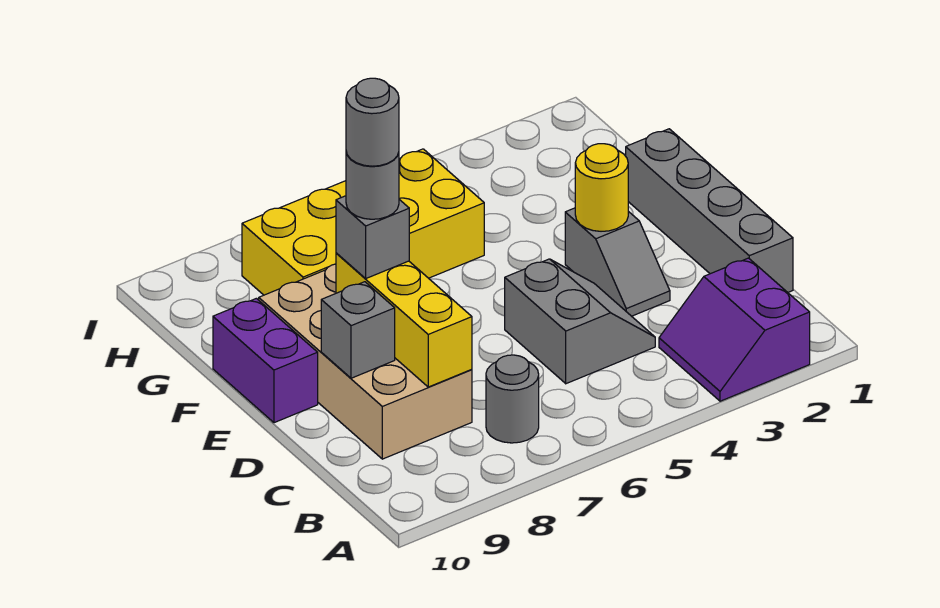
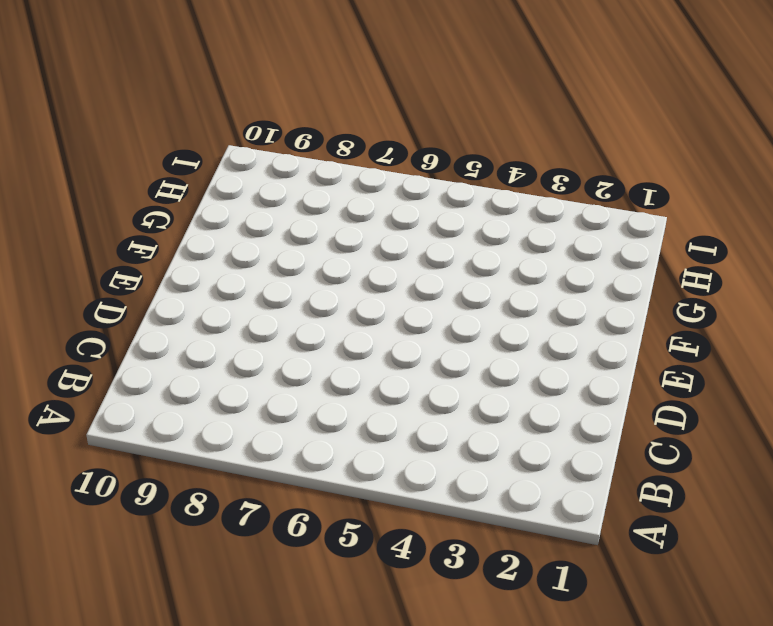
none -> purple 2x2 slope [659,258,810,401]
none -> grey 1x1 round brick [486,355,539,443]
none -> grey 1x4 brick [626,129,793,292]

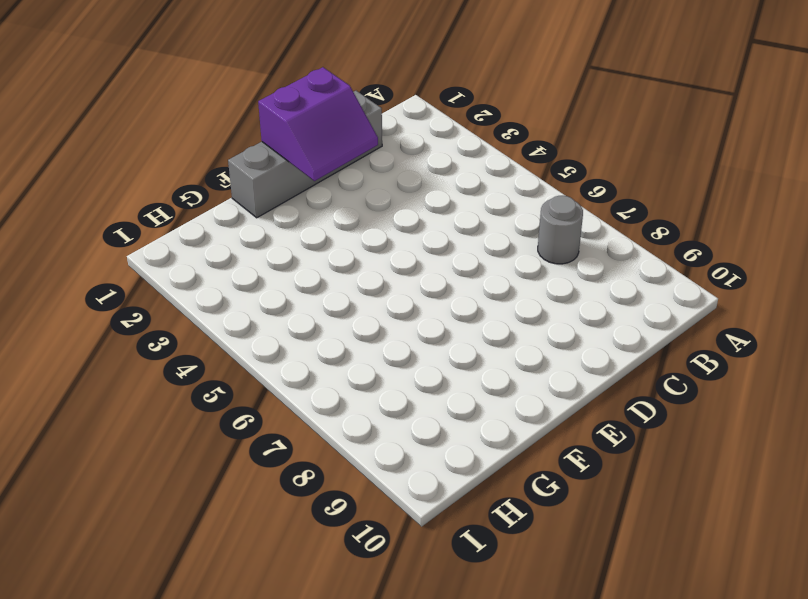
purple 2x2 slope [258,67,378,181] -> purple 2x2 slope moved to [659,258,810,401]
none -> grey 2x2 slope [505,259,655,384]
none -> tan 2x4 brick [259,264,472,459]
none -> grey 1x2 slope [565,208,670,316]

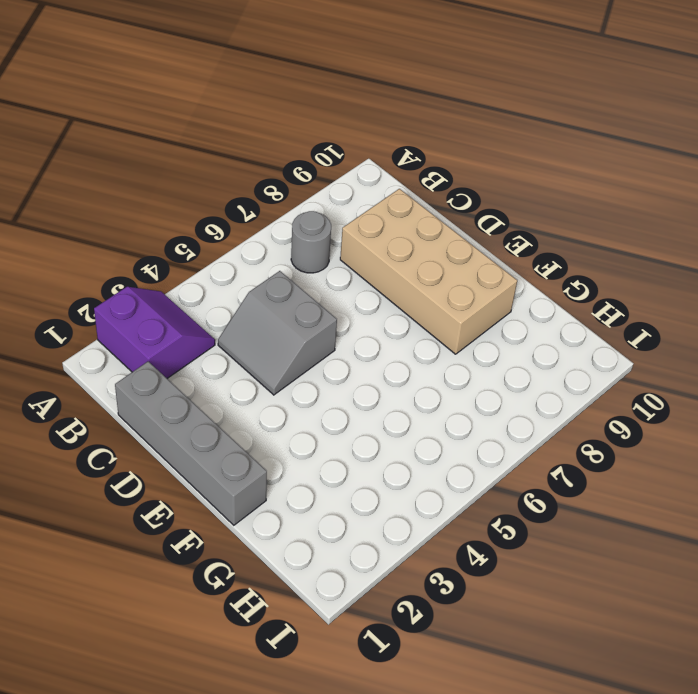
none -> grey 1x2 slope [565,208,670,316]
none -> purple 1x2 brick [213,298,318,423]
none -> yellow 2x4 brick [242,149,484,295]

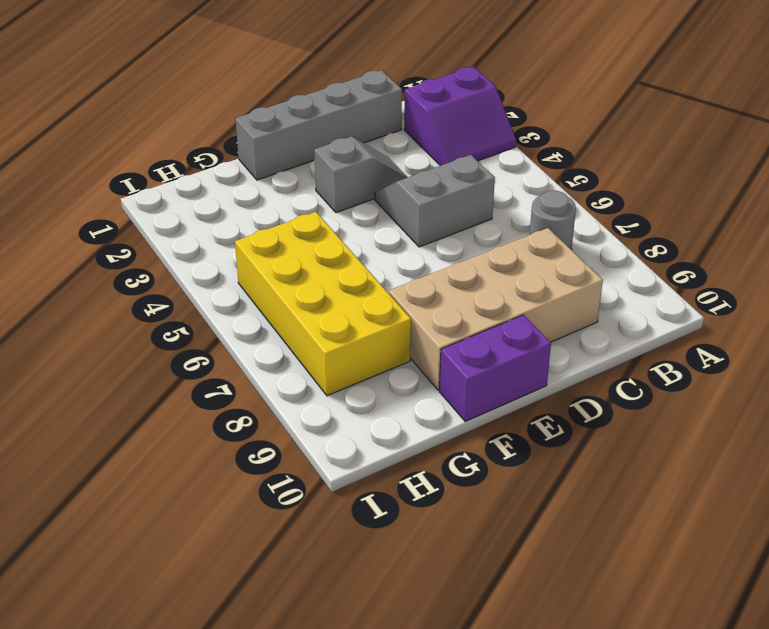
none -> yellow 1x3 brick [336,253,472,387]
none -> grey 1x1 brick [321,282,395,378]
none -> yellow 1x1 round brick [575,144,628,231]

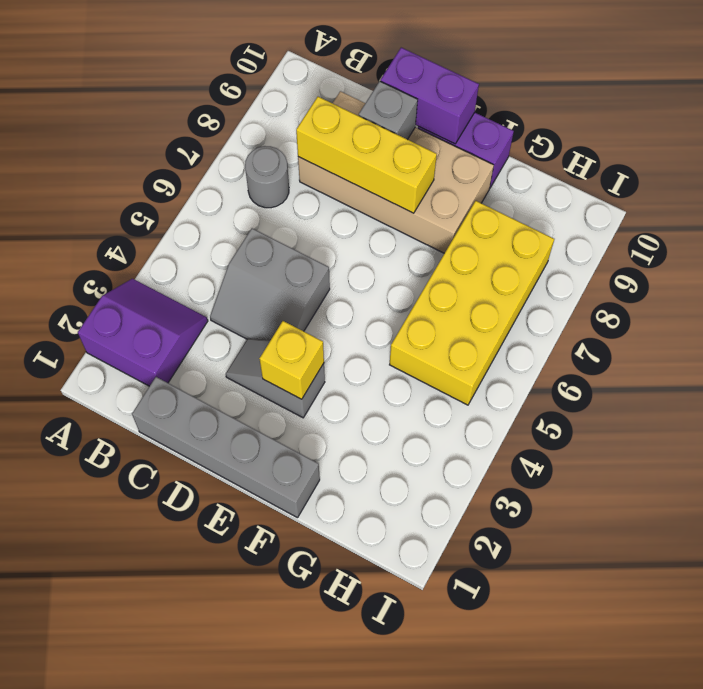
purple 1x2 brick [381,48,479,144] -> none
yellow 1x1 brick [259,321,324,399] -> yellow 1x1 round brick [575,144,628,231]
none -> grey 1x1 brick [336,196,409,278]
none -> grey 1x1 round brick [346,152,399,219]
none -> grey 1x1 round brick [346,78,399,166]

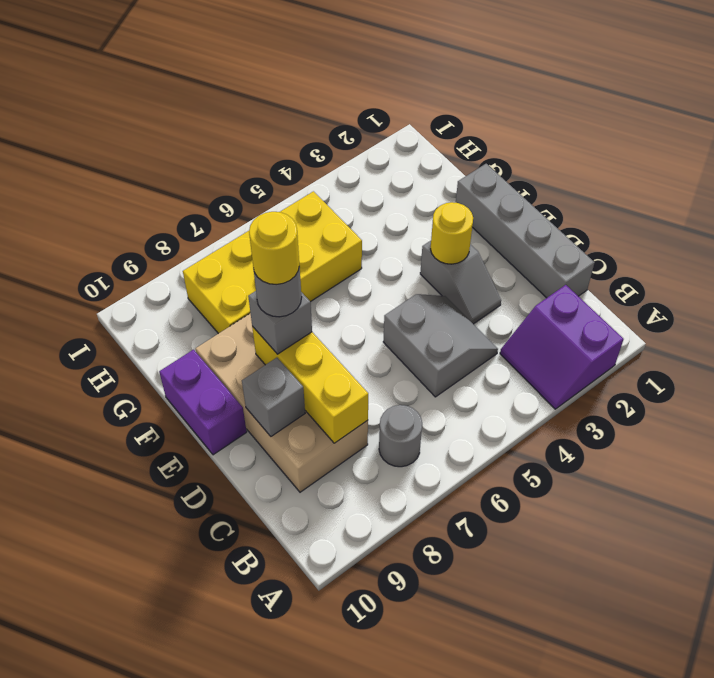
yellow 1x1 round brick [249,212,299,285] -> grey 1x1 round brick [346,78,399,166]

